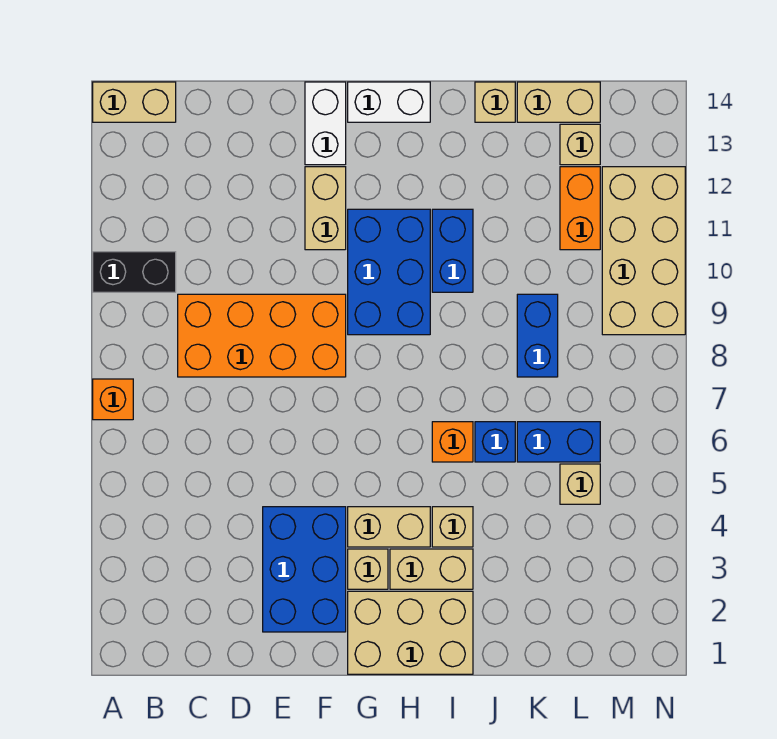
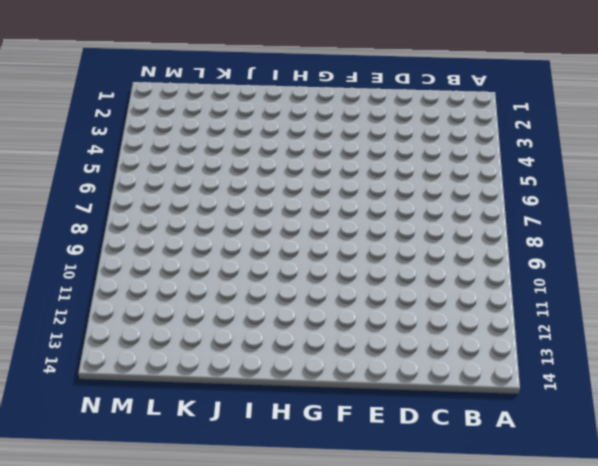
none -> orange 1x1 brick [93,379,133,420]
none -> black 1x2 brick [93,252,176,292]
none -> tan 1x2 brick [93,82,176,122]

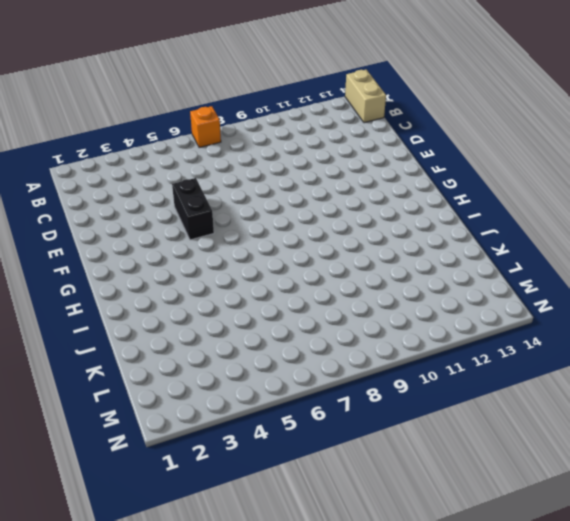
black 1x2 brick [172,178,214,240] -> black 1x2 brick moved to [93,252,176,292]
none -> orange 2x4 brick [178,294,346,377]
none -> blue 2x3 brick [263,507,346,632]
none -> tan 1x2 brick [305,167,346,250]

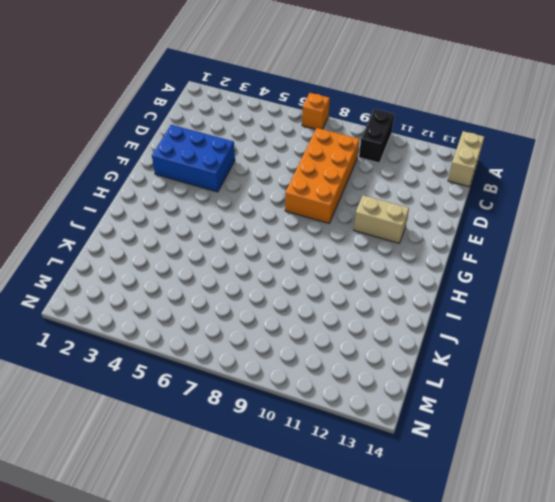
none -> white 1x2 brick [305,82,346,165]
none -> tan 2x3 brick [348,591,473,674]
none -> tan 1x1 brick [348,549,388,589]

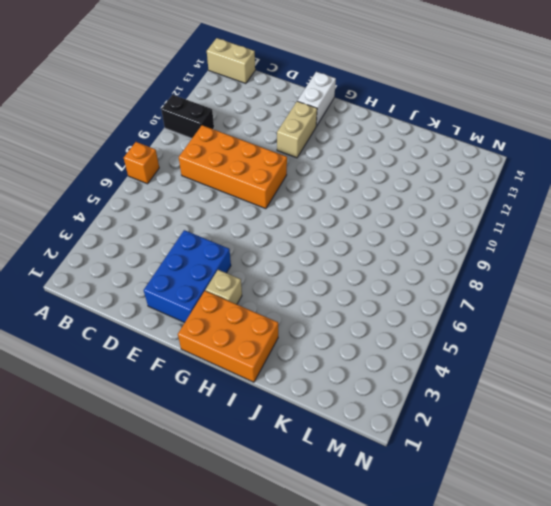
orange 2x3 brick [178,291,278,382] -> tan 2x3 brick [348,591,473,674]
none -> tan 1x2 brick [348,507,430,547]
none -> blue 2x3 brick [348,209,430,335]
none -> white 1x2 brick [348,82,430,122]

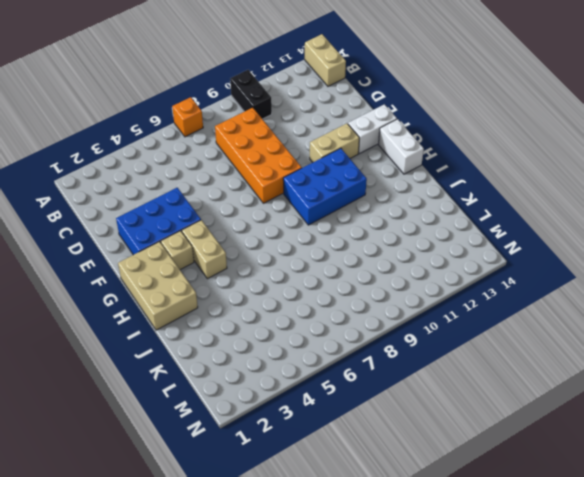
none -> tan 1x2 brick [390,549,473,589]
none -> tan 1x1 brick [432,507,473,547]
none -> orange 1x1 brick [432,422,473,462]

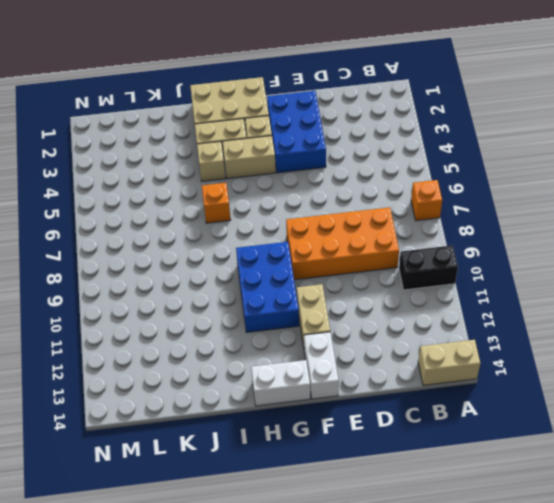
none -> blue 1x2 brick [432,209,473,292]
none -> blue 1x1 brick [475,422,515,462]
none -> tan 1x1 brick [475,82,515,122]

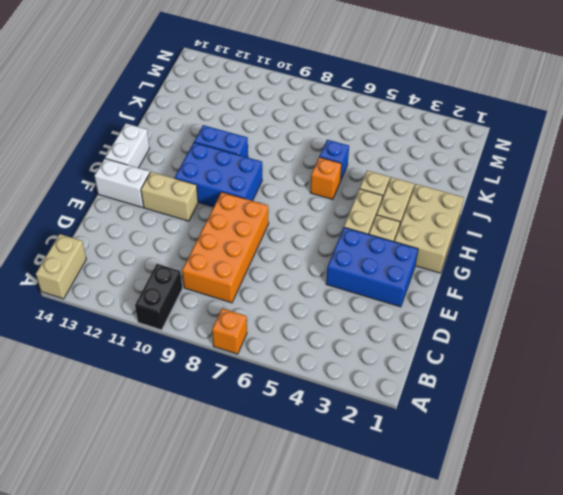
none -> tan 1x1 brick [475,82,515,122]
none -> blue 1x2 brick [517,422,600,462]
none -> blue 1x2 brick [517,294,558,377]

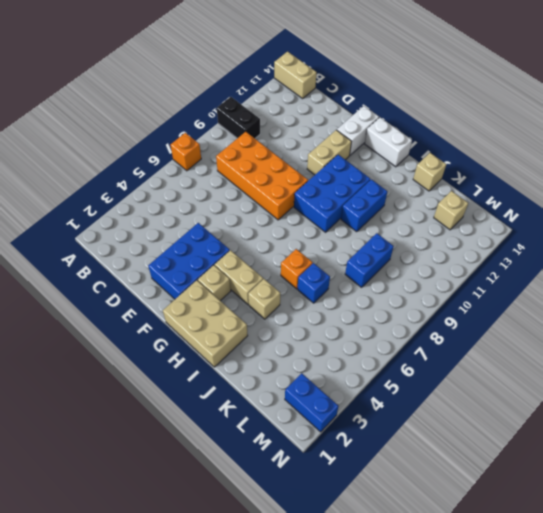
blue 1x2 brick [285,373,339,432] -> blue 1x2 brick moved to [517,422,600,462]
none -> tan 1x2 brick [390,549,473,589]
none -> tan 1x2 brick [517,82,600,122]
none -> tan 1x1 brick [560,464,600,504]

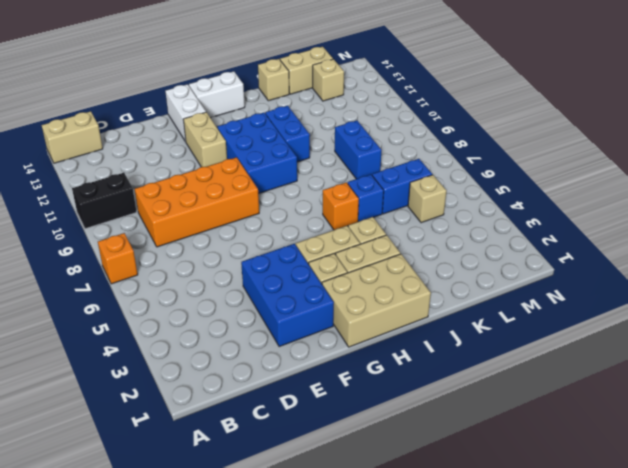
none -> orange 1x2 brick [560,167,600,250]
none -> tan 2x4 brick [602,167,685,335]

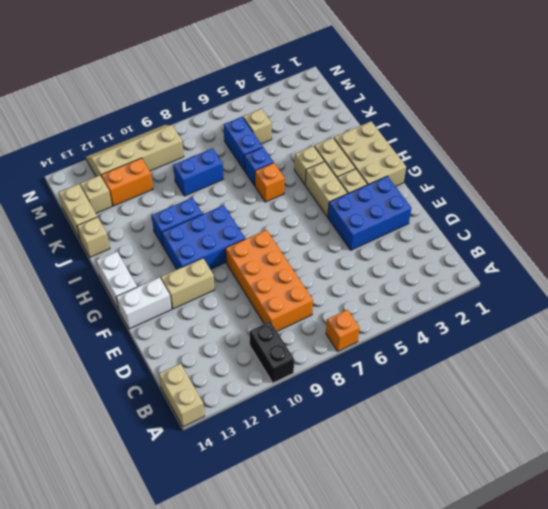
tan 2x4 slope [86,125,184,177] -> tan 2x4 brick [602,167,685,335]

